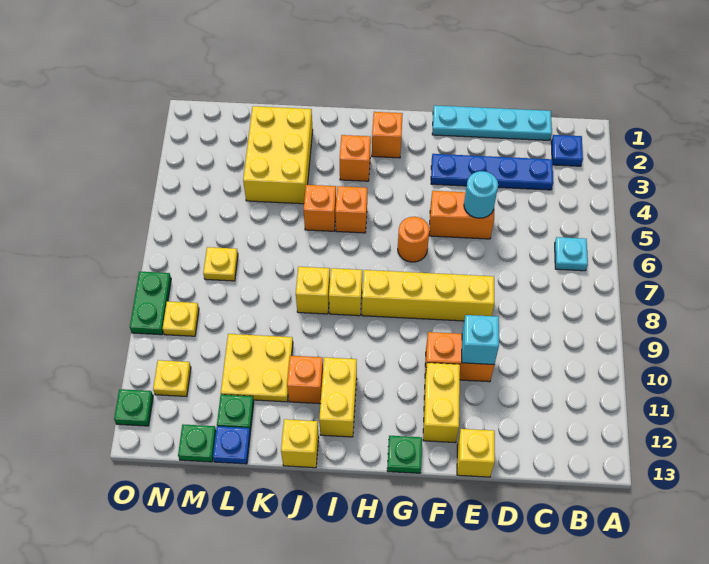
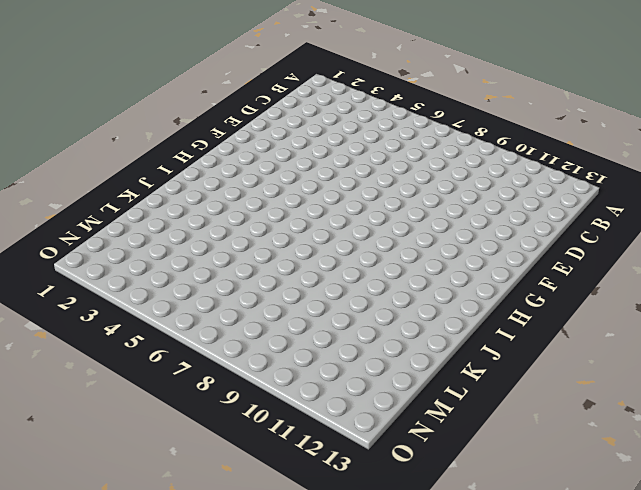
none -> blue 1x1 plate [551,135,583,166]
none -> cyan 1x1 plate [555,237,588,271]
none -> cyan 1x4 plate [432,105,552,140]
none -> blue 1x4 plate [431,154,553,190]

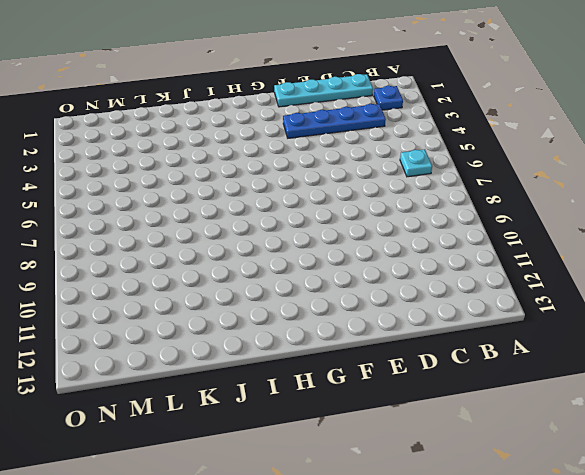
none -> orange 1x2 brick [429,191,494,239]
none -> yellow 1x4 brick [362,270,494,321]
none -> orange 1x2 brick [425,332,494,382]
none -> yellow 1x1 brick [457,429,495,477]

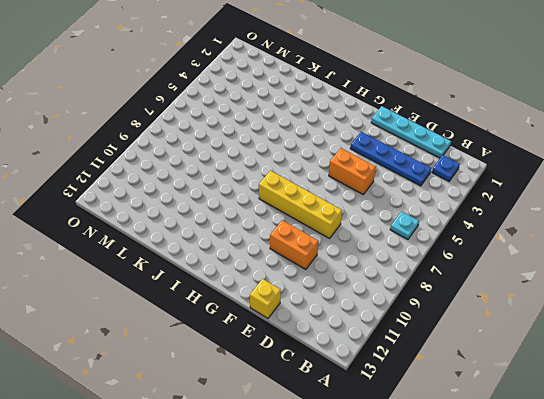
none -> yellow 1x2 brick [423,363,460,443]
none -> orange 1x1 round brick [398,217,429,262]
none -> green 1x1 plate [387,436,422,473]
none -> orange 1x1 brick [372,112,403,158]

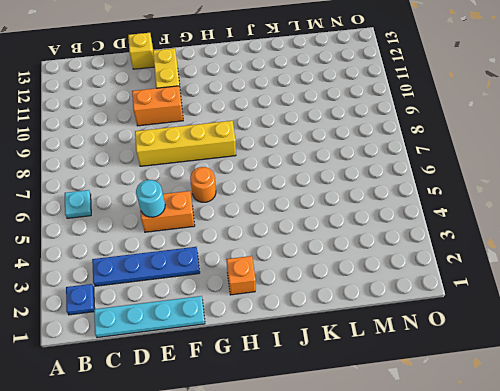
none -> green 1x1 plate [387,436,422,473]
none -> orange 1x1 brick [340,135,371,181]
none -> orange 1x1 brick [335,186,367,233]
none -> yellow 1x1 brick [329,268,362,316]

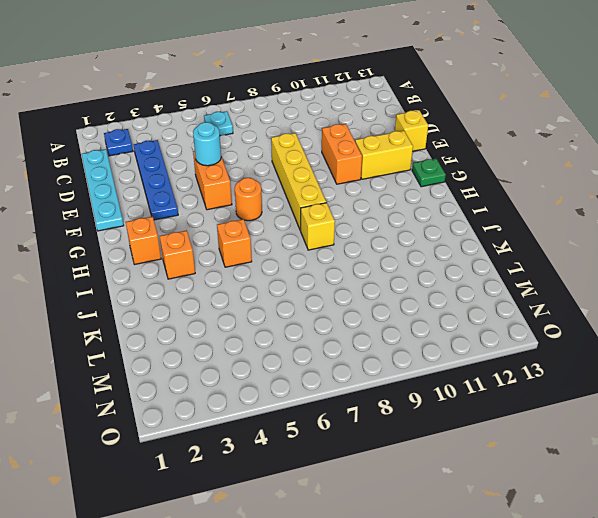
none -> yellow 1x2 brick [319,357,357,437]
none -> orange 1x1 brick [304,185,336,231]
none -> yellow 1x1 brick [296,267,330,314]
none -> orange 1x1 brick [287,356,323,404]

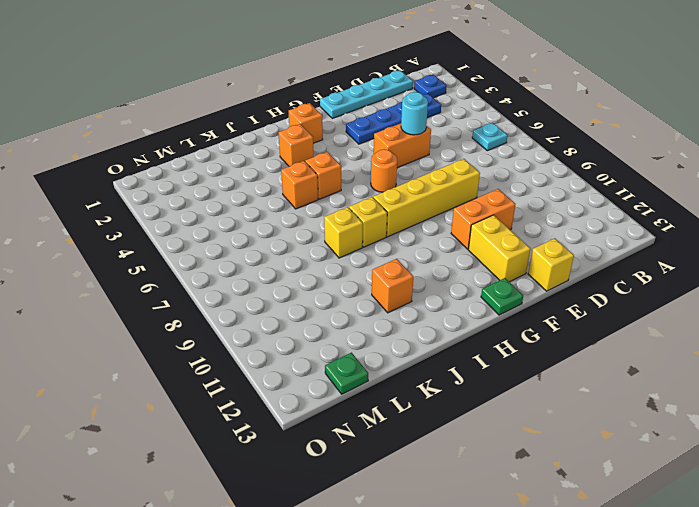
none -> yellow 1x2 brick [319,357,357,437]
none -> yellow 1x1 brick [281,419,319,468]
none -> yellow 2x3 brick [243,106,313,204]
none -> yellow 2x2 plate [221,334,293,402]

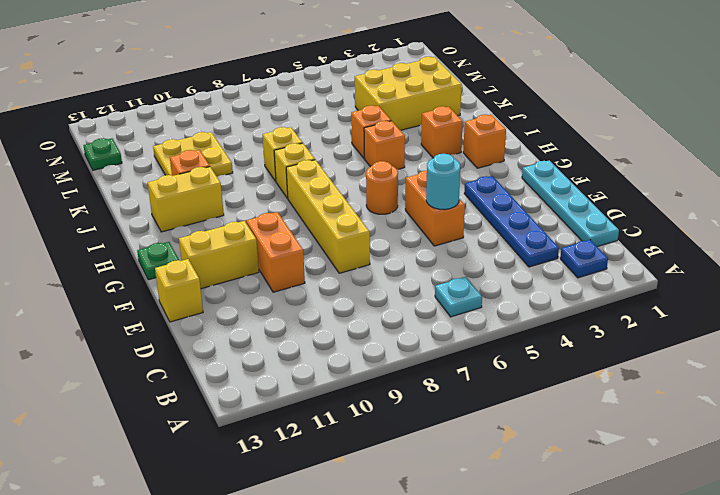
none -> yellow 1x1 brick [281,419,319,468]
none -> green 1x1 plate [217,395,254,431]
none -> blue 1x1 plate [213,426,250,464]
none -> yellow 1x1 plate [203,247,238,281]

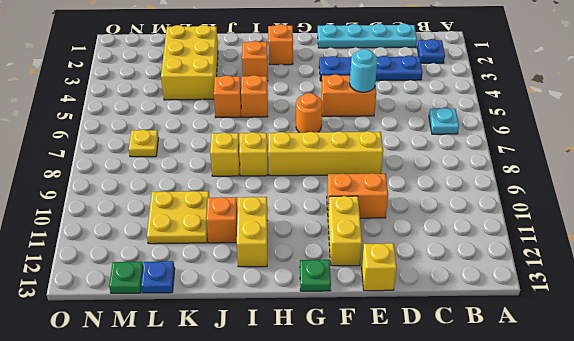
none -> yellow 1x1 brick [281,419,319,468]
none -> green 1x1 plate [217,395,254,431]
none -> yellow 1x1 plate [163,301,199,336]
none -> yellow 1x1 plate [153,360,191,396]

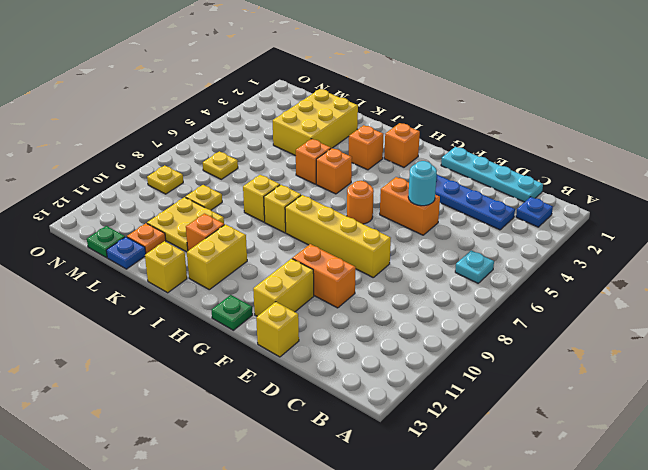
yellow 1x1 plate [186,185,222,210] -> yellow 1x1 plate moved to [153,360,191,396]
orange 1x1 plate [127,223,166,254] -> green 1x1 plate [217,395,254,431]
none -> green 1x2 plate [130,272,171,335]
none -> green 1x1 plate [114,389,153,426]
none -> cyan 1x1 brick [462,315,499,364]

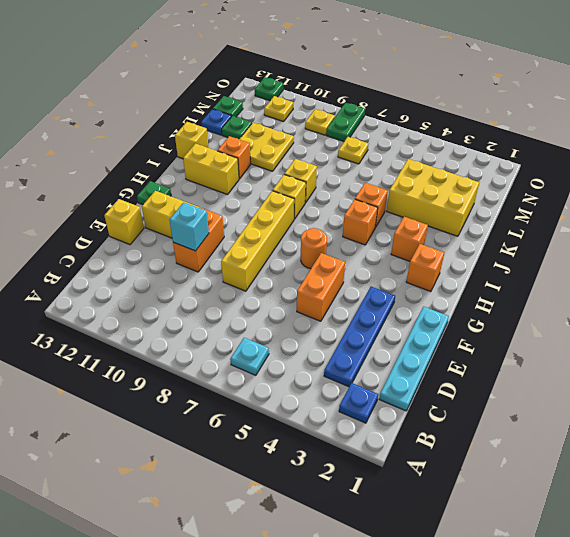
green 1x2 plate [326,103,365,141] -> green 1x2 plate turned to [130,272,171,335]
none -> cyan 1x1 round brick [464,171,498,218]

